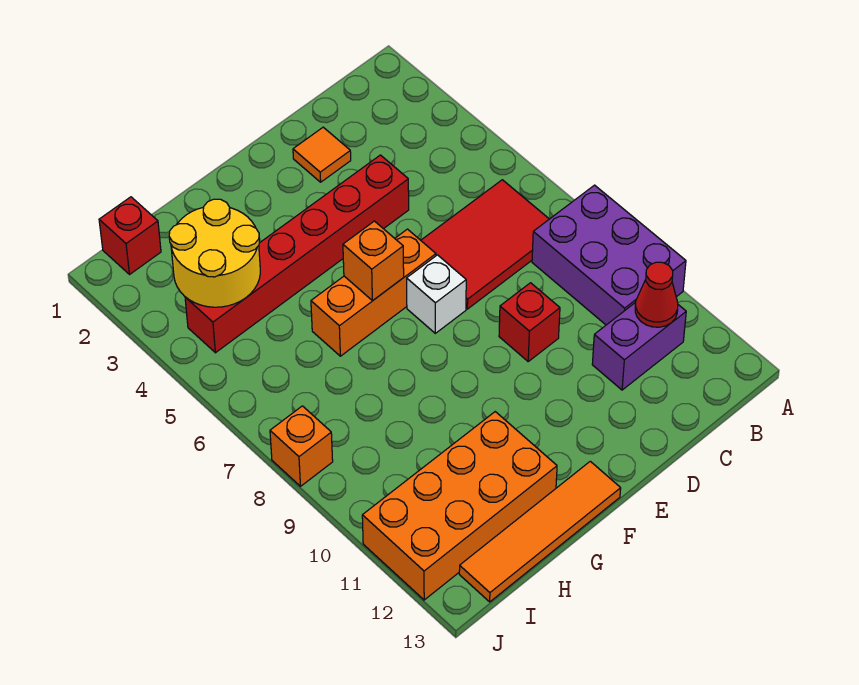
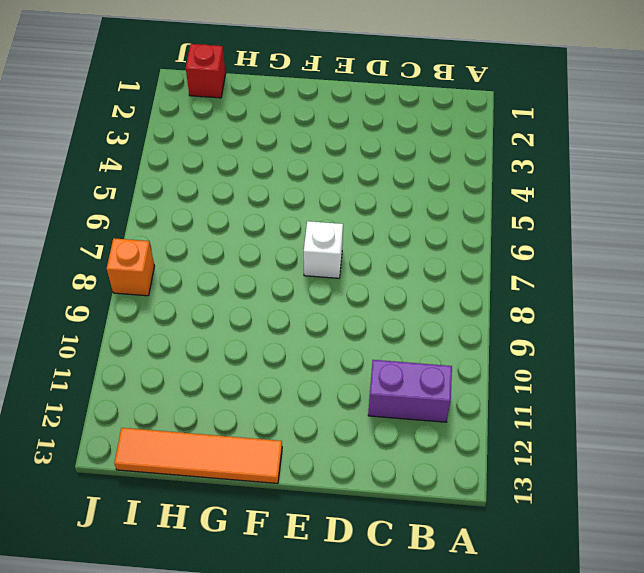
none -> purple 2x3 brick [532,185,686,325]
none -> red 2x3 tile [421,180,549,309]
none -> orange 1x1 tile [293,127,351,182]

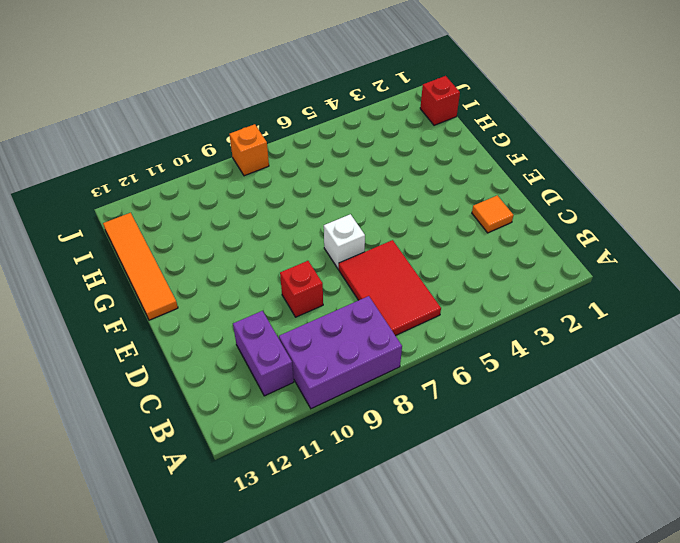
none -> red 1x6 brick [185,155,409,353]
none -> orange 1x3 brick [311,229,436,356]
none -> orange 2x4 brick [362,412,557,600]

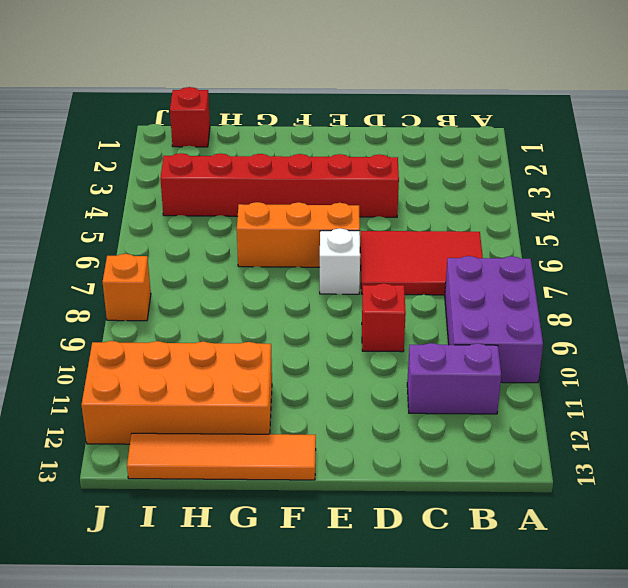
none -> orange 1x1 tile [293,127,351,182]
none -> red 1x1 cone [635,262,678,327]
none -> orange 1x1 brick [343,221,404,301]

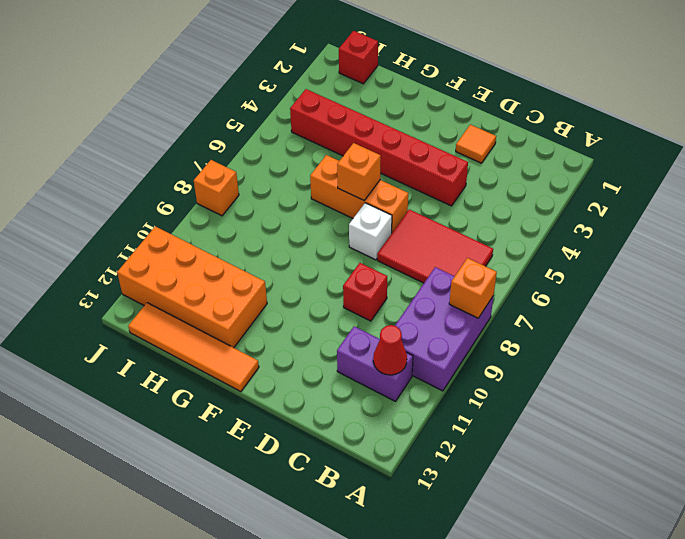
orange 1x1 brick [449,258,497,318] -> none
none -> yellow 2x2 round brick [169,199,260,307]

